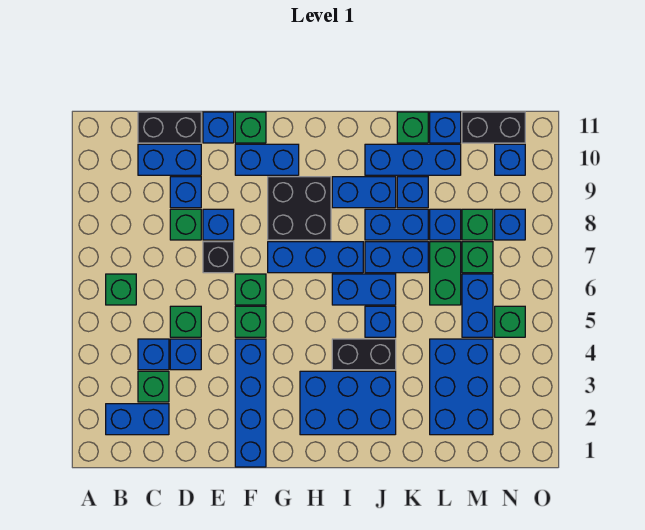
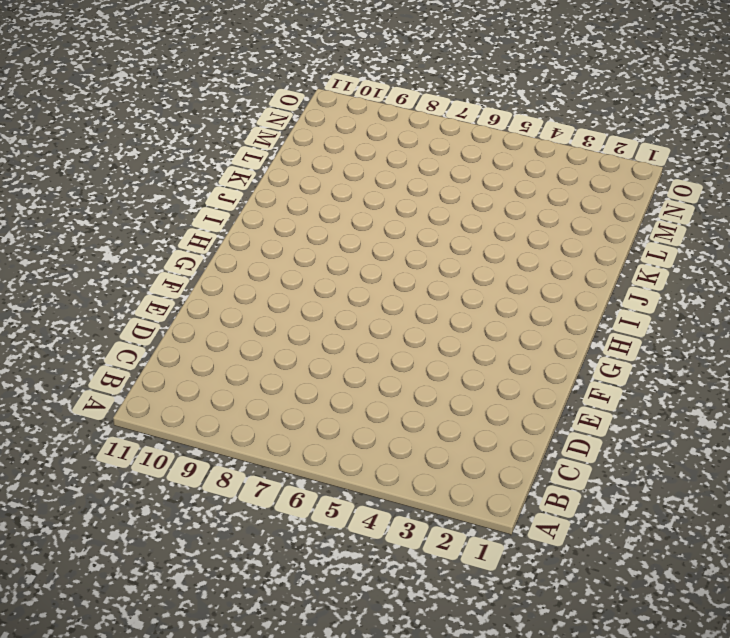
none -> blue 1x2 brick [106,404,169,435]
none -> green 1x1 brick [106,274,136,305]
none -> green 1x1 brick [138,371,169,402]
none -> blue 1x1 brick [138,339,169,370]

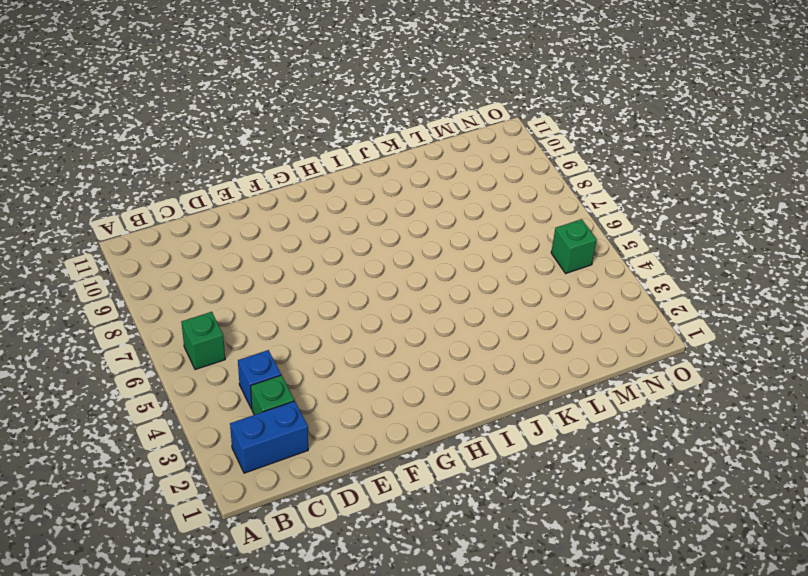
none -> blue 1x2 brick [138,144,201,175]
none -> black 1x2 brick [138,112,201,143]
none -> blue 1x1 brick [170,339,201,370]
none -> green 1x1 brick [170,306,201,337]

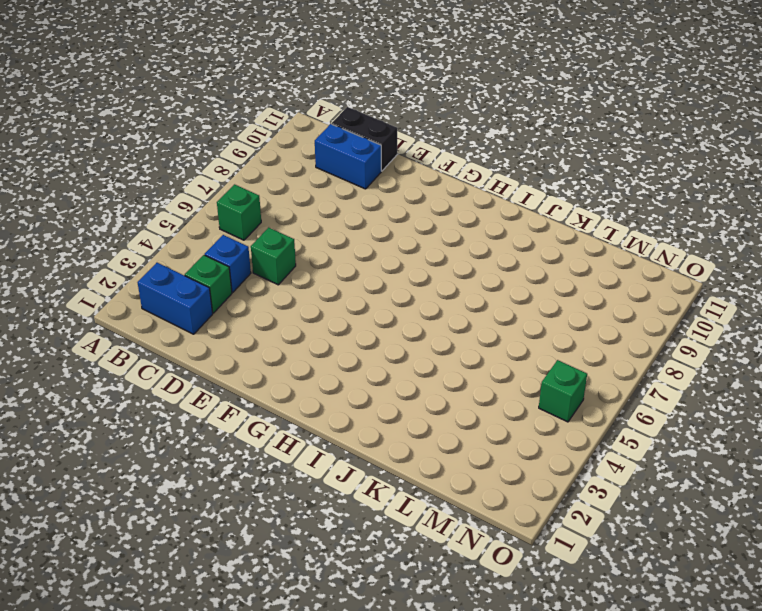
none -> blue 1x1 brick [170,339,201,370]
none -> green 1x1 brick [170,209,201,240]
none -> blue 1x1 brick [170,177,201,208]
none -> black 1x1 brick [203,242,234,273]

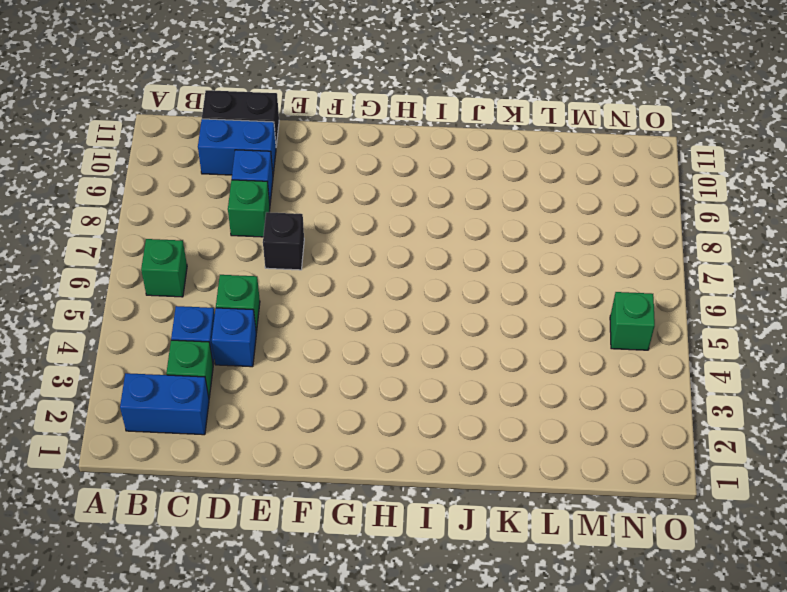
none -> blue 1x1 brick [203,209,234,240]
none -> blue 1x1 brick [203,112,234,143]
none -> blue 1x4 brick [235,339,266,467]
none -> green 1x1 brick [235,306,266,337]

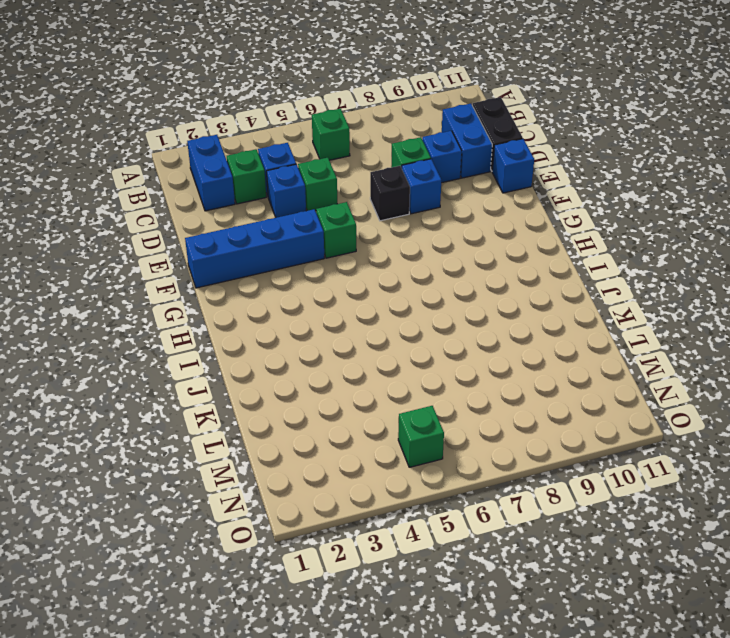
none -> green 1x1 brick [235,274,266,305]
none -> blue 1x2 brick [235,144,299,175]
none -> green 1x1 brick [235,112,266,143]
none -> blue 1x3 brick [268,242,363,273]

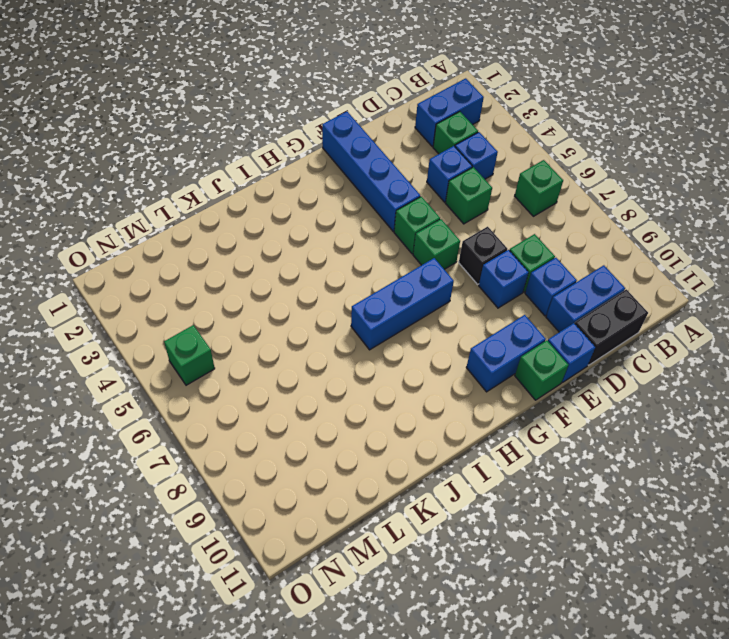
none -> black 2x2 brick [268,177,331,240]
none -> blue 2x3 brick [300,371,396,435]
none -> black 1x2 brick [332,339,396,370]
none -> blue 1x2 brick [332,274,396,305]

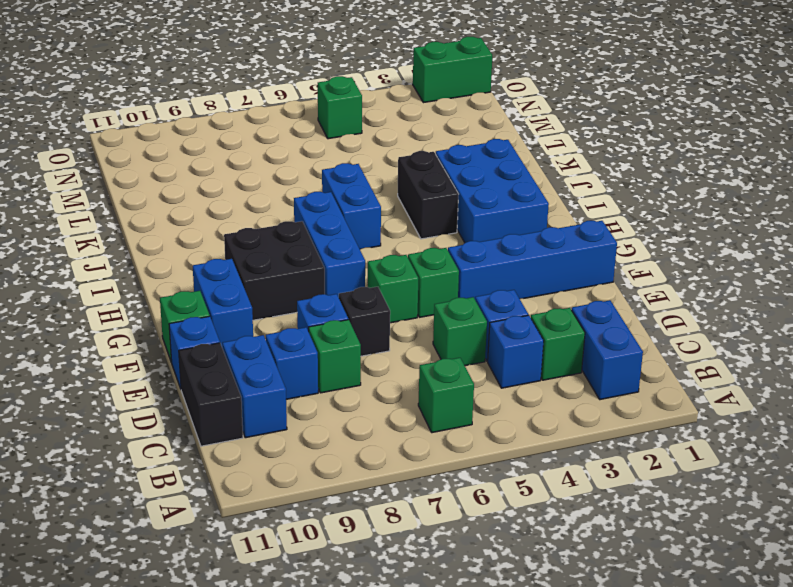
green 1x2 brick [413,37,492,103] -> green 1x2 brick moved to [430,242,461,305]
none -> blue 1x2 brick [332,177,396,208]
none -> blue 1x1 brick [365,306,396,337]
none -> blue 1x2 brick [365,242,428,273]
none -> blue 1x2 brick [365,209,428,240]

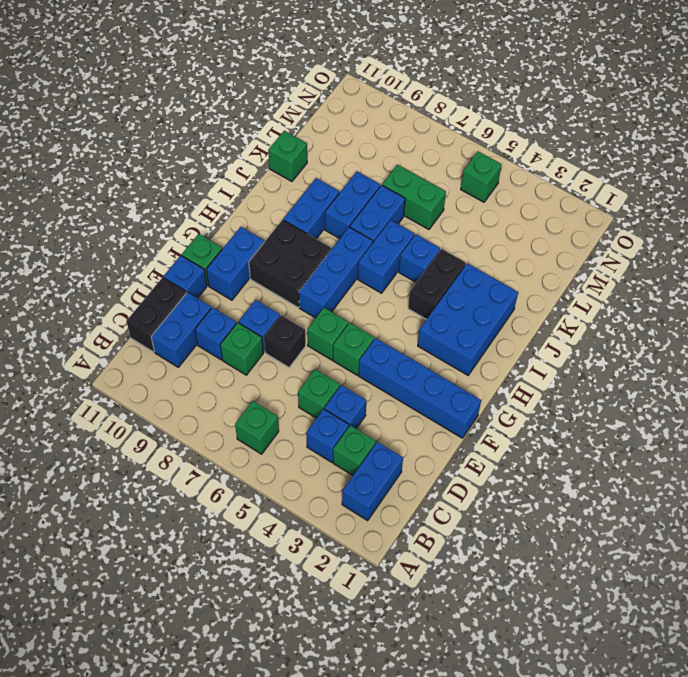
none -> blue 1x3 brick [365,144,461,175]
none -> blue 1x1 brick [397,177,428,208]
none -> blue 2x3 brick [430,339,493,435]
none -> blue 1x1 brick [430,209,461,240]

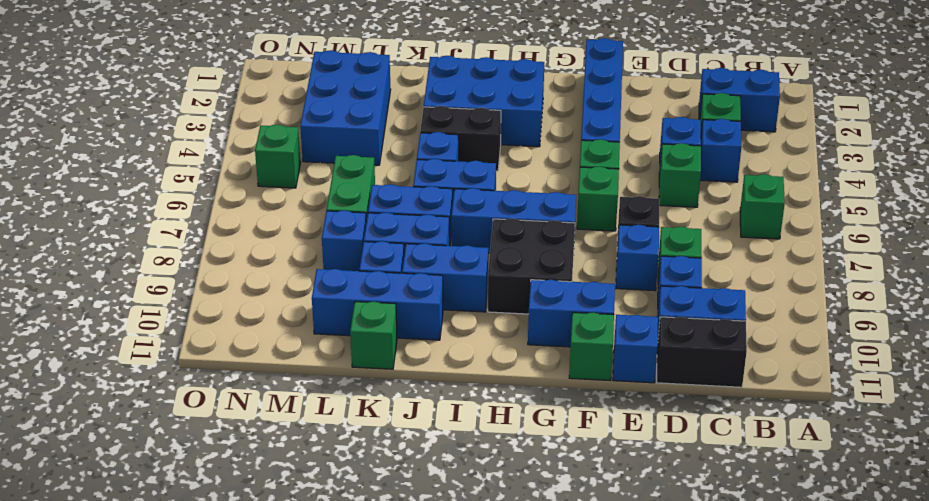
none -> blue 1x1 brick [430,112,461,143]
none -> blue 1x2 brick [462,274,493,337]
none -> green 1x1 brick [462,242,493,273]
none -> green 1x1 brick [462,209,493,240]

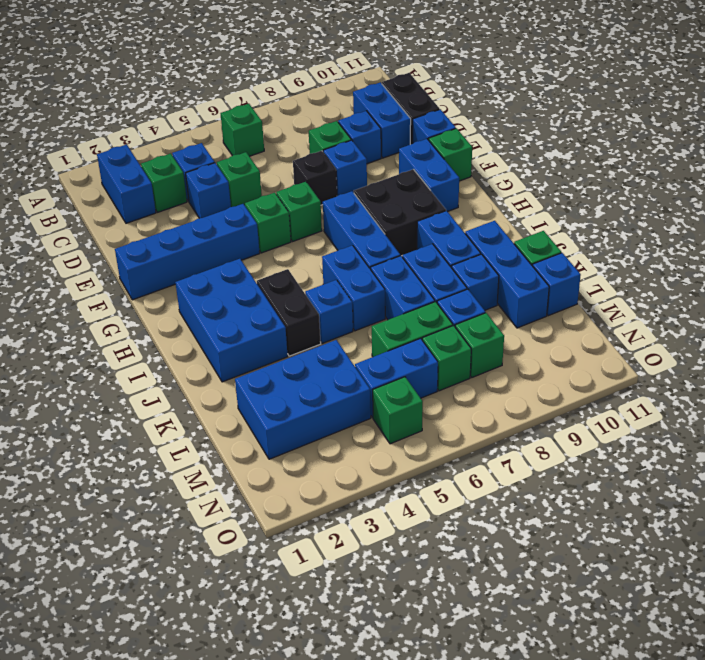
none -> black 1x2 brick [462,112,525,143]
none -> blue 1x1 brick [495,209,525,240]
none -> blue 1x1 brick [495,144,525,175]

